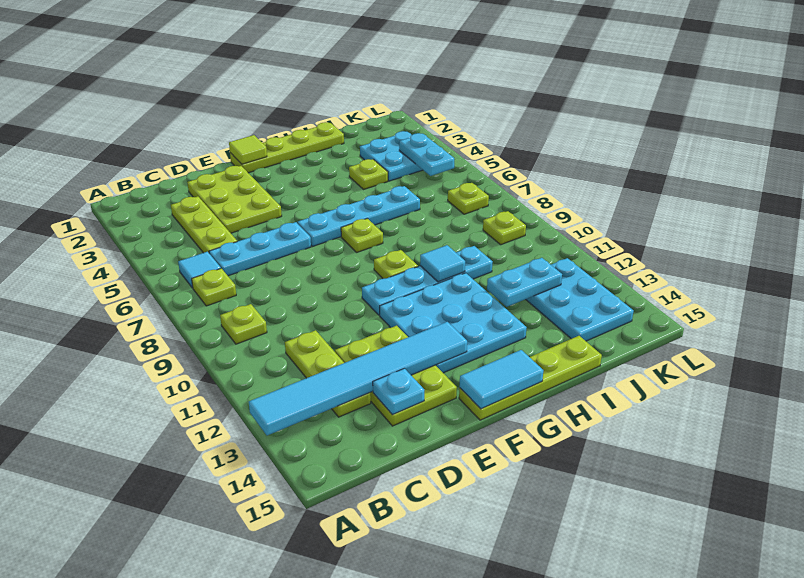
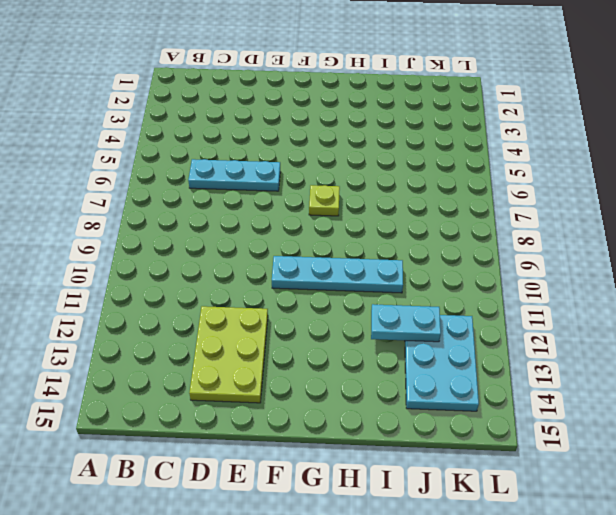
none -> cyan 1x1 tile [178,252,221,288]
none -> lime 1x1 plate [192,268,236,306]
none -> lime 1x1 plate [220,304,267,344]

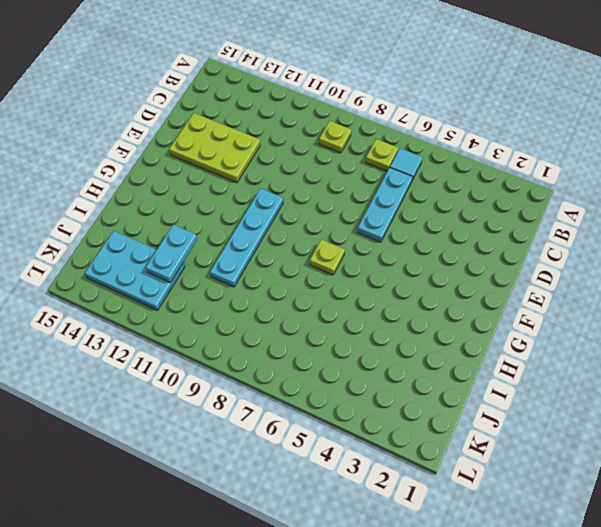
none -> lime 1x3 plate [171,196,237,253]
none -> lime 1x3 plate [285,330,371,417]
none -> lime 2x3 plate [187,166,282,233]

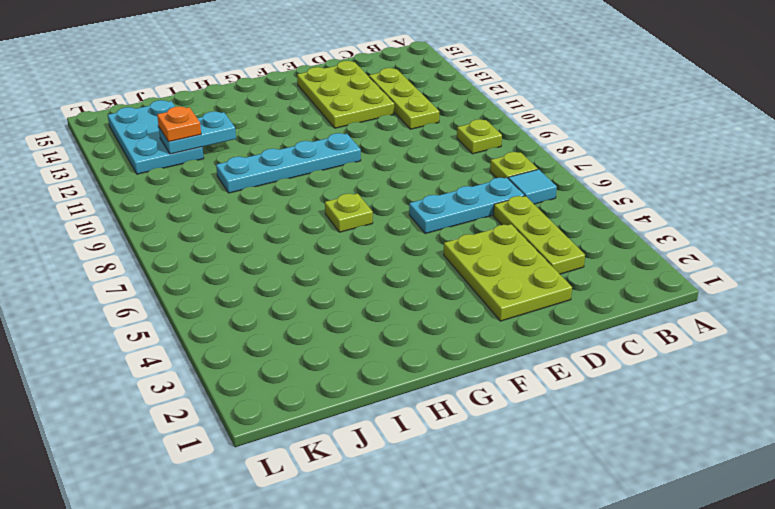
orange 1x1 plate [157,106,201,142] -> none
none -> lime 1x4 plate [230,122,344,173]
none -> cyan 1x4 plate [297,186,420,247]
none -> cyan 3x3 plate [380,273,527,373]

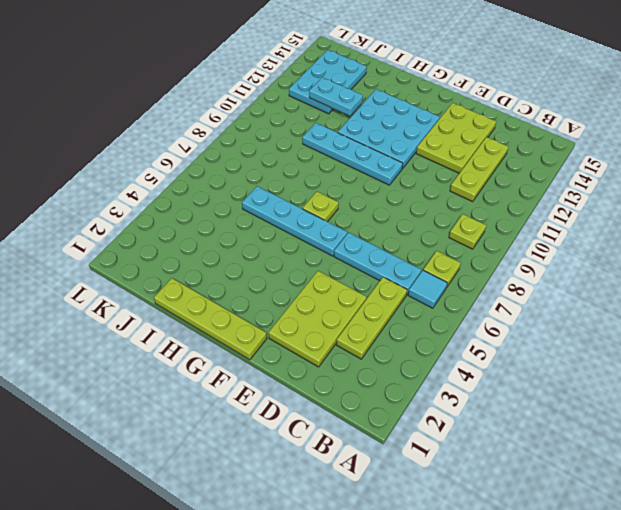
none -> lime 1x4 plate [459,336,602,420]
none -> lime 1x1 plate [374,250,418,279]
none -> lime 1x1 plate [349,159,388,189]

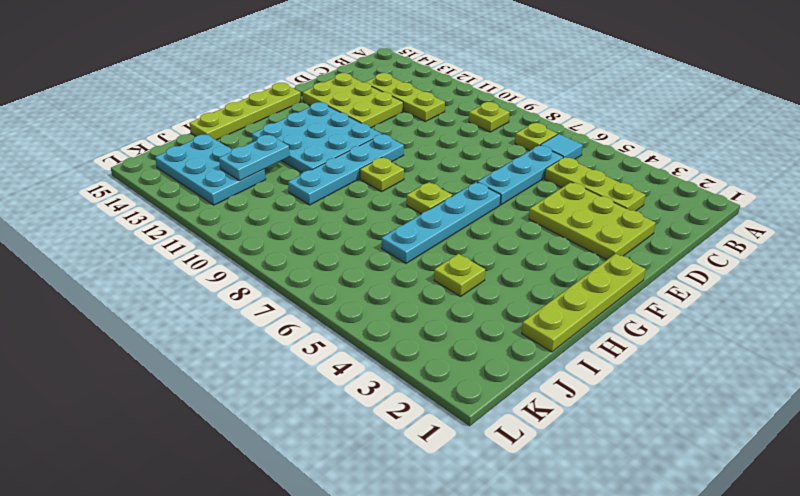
none -> cyan 2x2 plate [360,131,422,181]
none -> lime 1x1 plate [448,183,489,214]
none -> lime 1x1 plate [483,211,526,245]

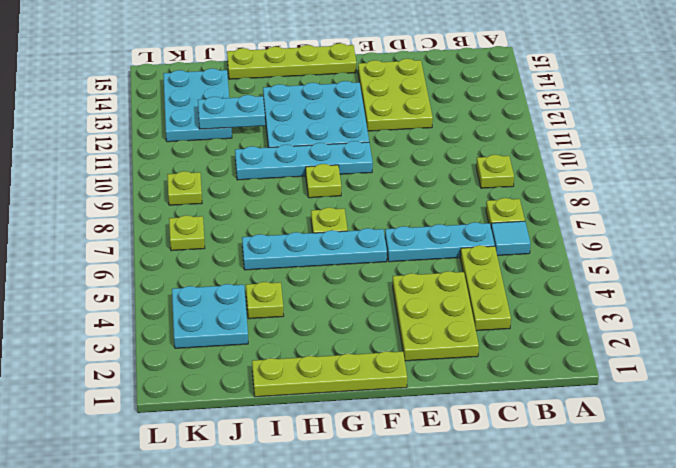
none -> lime 1x3 plate [285,330,371,417]
none -> cyan 1x6 tile [249,322,467,435]
none -> cyan 1x1 plate [373,368,424,415]

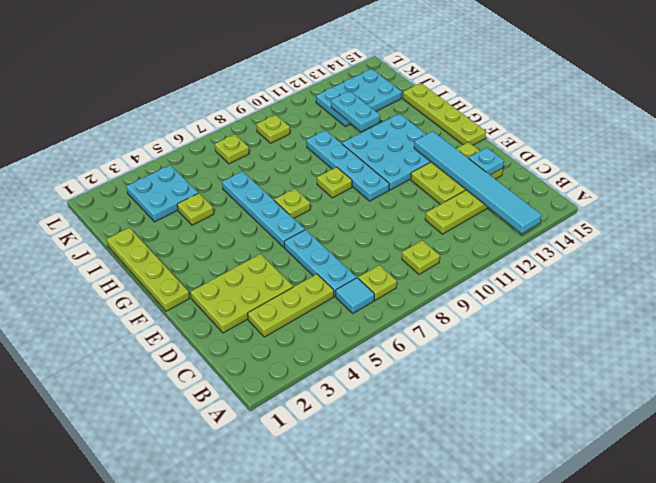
none -> lime 1x1 tile [229,135,267,164]
none -> cyan 1x2 tile [459,350,543,409]
none -> cyan 1x1 tile [420,245,465,282]

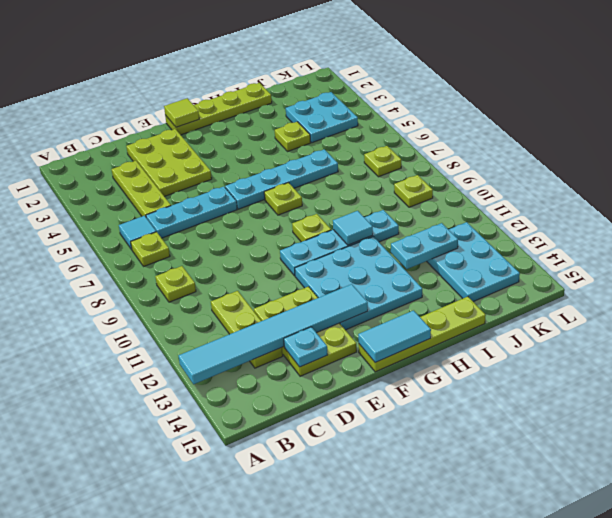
none -> cyan 1x2 plate [399,133,454,176]

